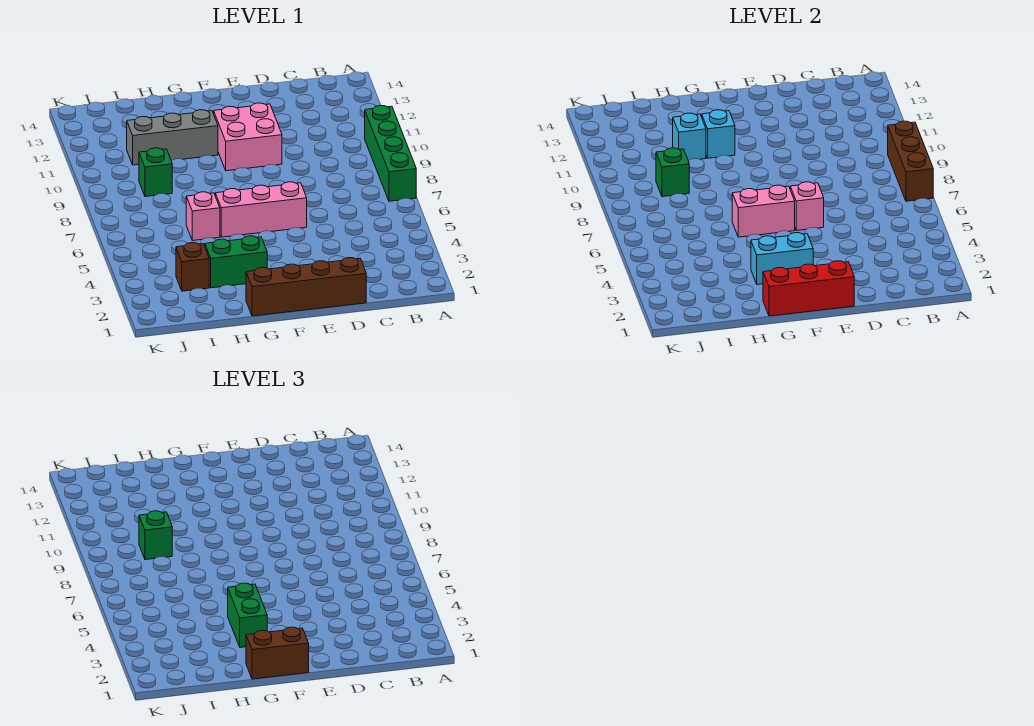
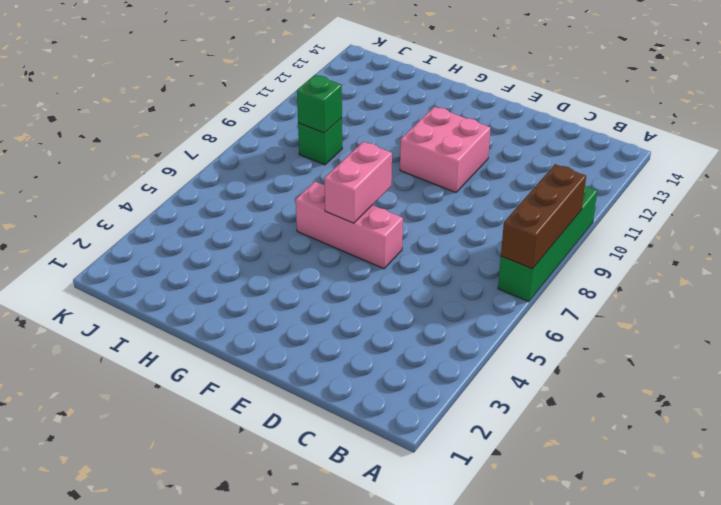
pink 1x2 brick [324,142,392,223] -> pink 1x2 brick turned to [732,185,795,237]
none -> brown 1x4 brick [246,258,366,316]
none -> green 1x2 brick [205,236,267,288]
none -> grey 1x3 brick [127,110,218,165]

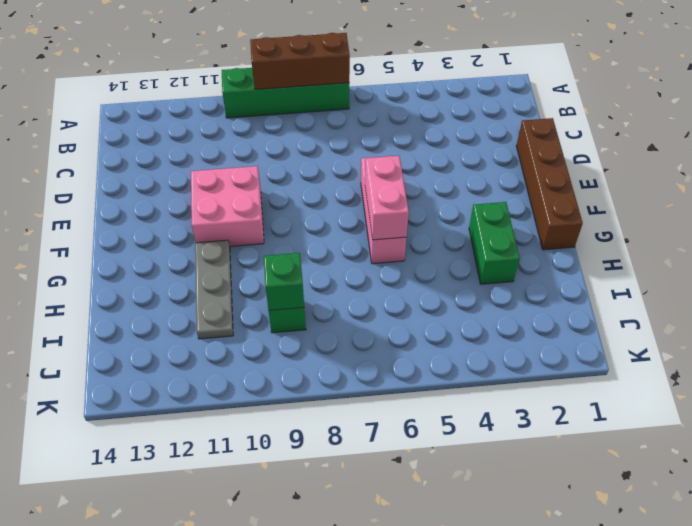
grey 1x3 plate [195,240,233,339] -> grey 1x3 brick [127,110,218,165]
none -> pink 1x1 brick [186,192,220,241]
none -> brown 1x1 brick [176,243,209,291]
none -> red 1x3 brick [763,261,854,316]

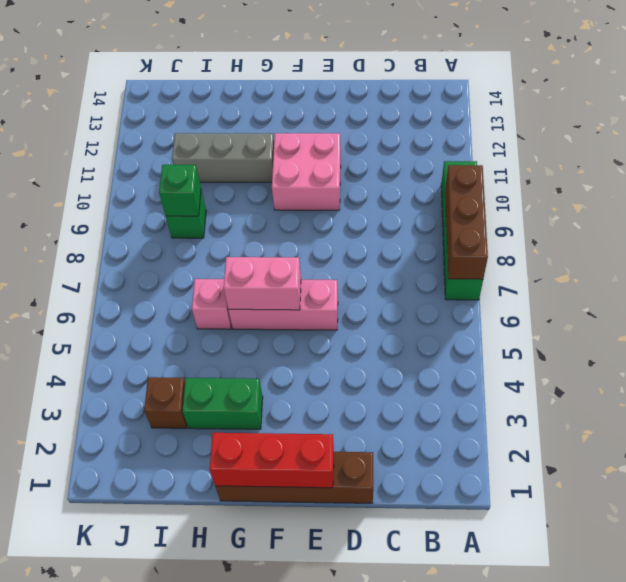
none -> pink 1x1 brick [790,182,824,231]
none -> cyan 1x2 brick [751,233,813,285]
none -> cyan 1x1 brick [702,110,735,158]

